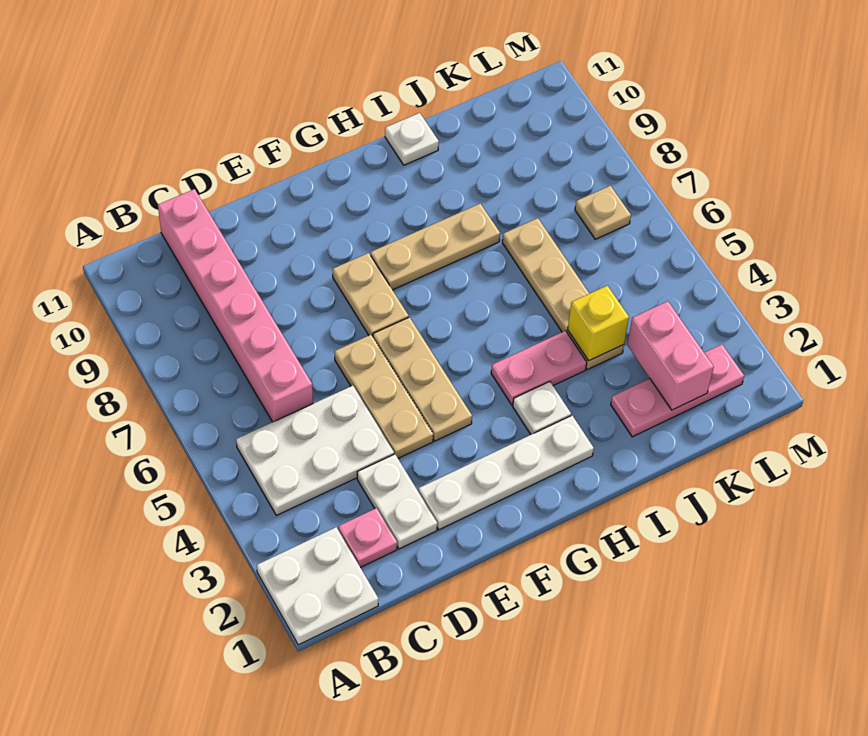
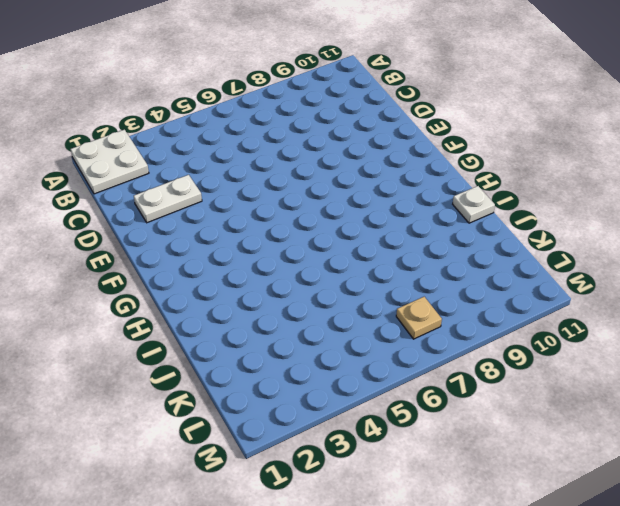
none -> white 2x3 plate [236,386,394,515]
none -> pink 1x1 plate [338,508,397,568]
none -> pink 1x6 brick [158,189,313,422]

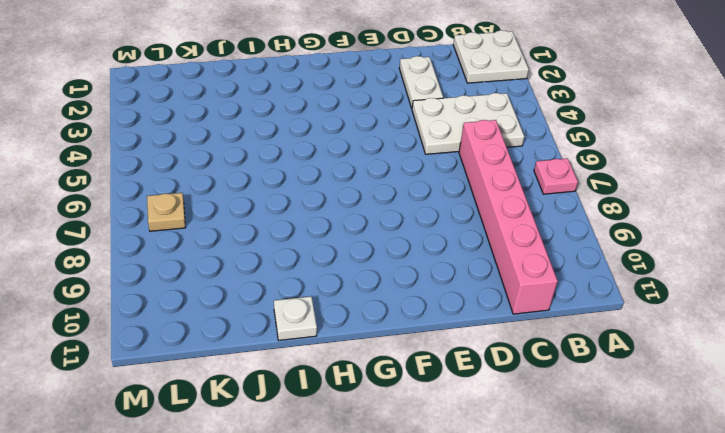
pink 1x1 plate [534,158,578,194] -> pink 1x1 plate moved to [338,508,397,568]
none -> white 1x4 plate [418,416,594,530]
none -> tan 1x3 plate [334,335,433,458]
none -> tan 1x3 plate [373,317,472,441]

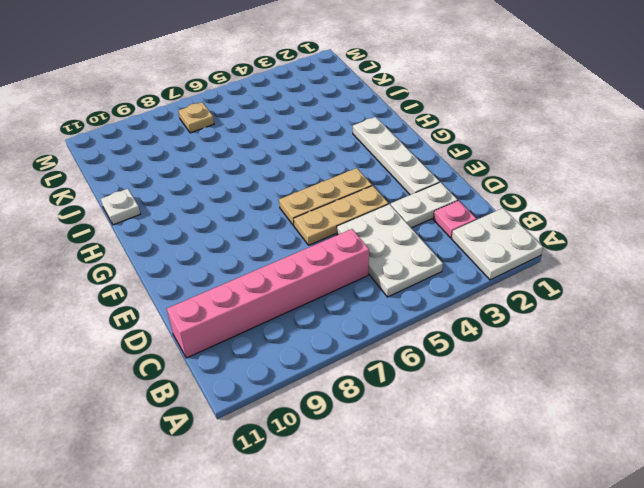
none -> tan 1x2 plate [333,253,409,336]
none -> tan 1x3 plate [371,204,500,290]
none -> white 1x1 plate [513,382,571,435]

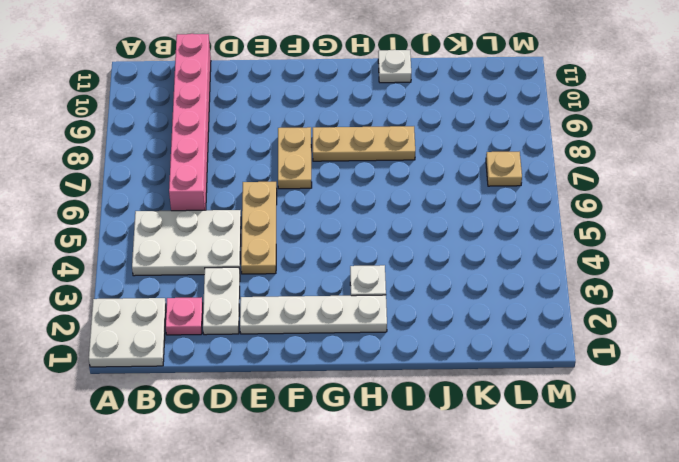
none -> tan 1x3 plate [373,317,472,441]
none -> pink 1x2 plate [491,331,587,405]
none -> pink 1x3 plate [611,344,744,437]

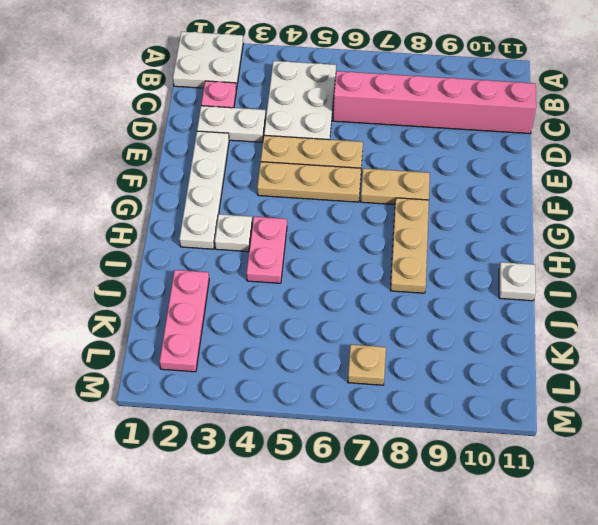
none -> tan 1x4 plate [502,218,624,369]
none -> yellow 1x1 brick [568,286,629,361]
none -> pink 1x2 brick [627,301,714,410]

